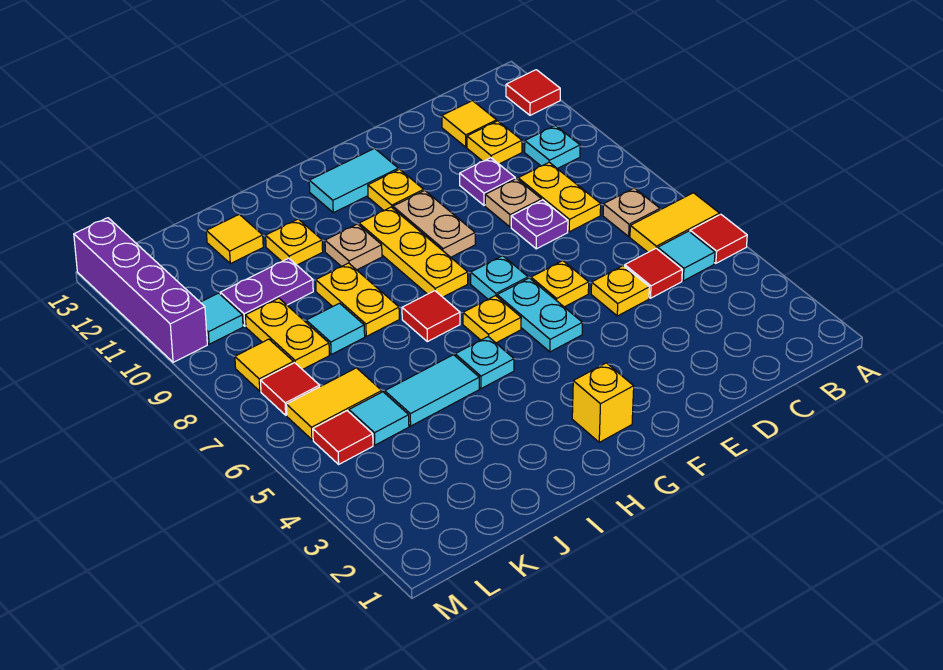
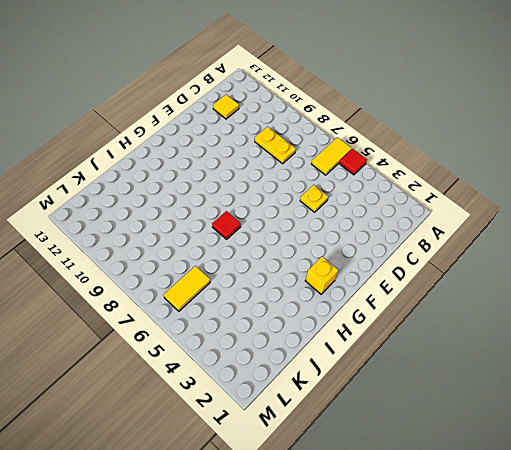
none -> red 1x1 tile [506,70,560,115]
none -> cyan 1x1 tile [658,231,715,281]
none -> tan 1x1 plate [603,188,660,236]
none -> cyan 1x1 plate [525,126,580,169]

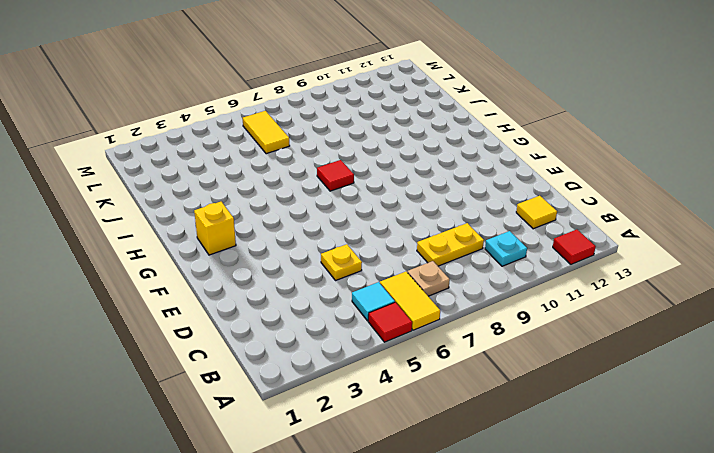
none -> red 1x1 tile [625,248,682,298]
none -> yellow 1x1 plate [467,121,522,164]
none -> purple 1x1 plate [511,200,568,249]
none -> tan 1x1 plate [485,179,541,227]

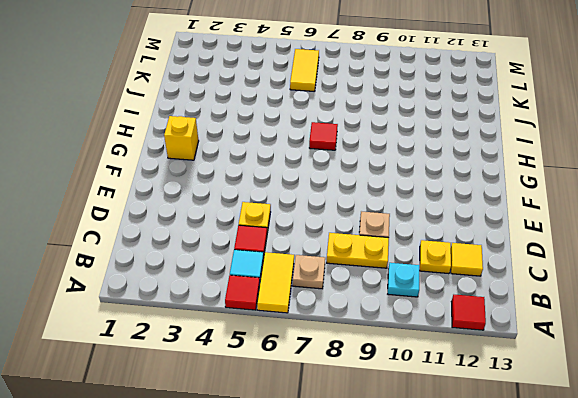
none -> purple 1x1 plate [511,200,568,249]
none -> purple 1x1 plate [460,158,515,205]
none -> yellow 1x1 plate [531,261,589,307]
none -> cyan 1x2 plate [497,278,582,352]

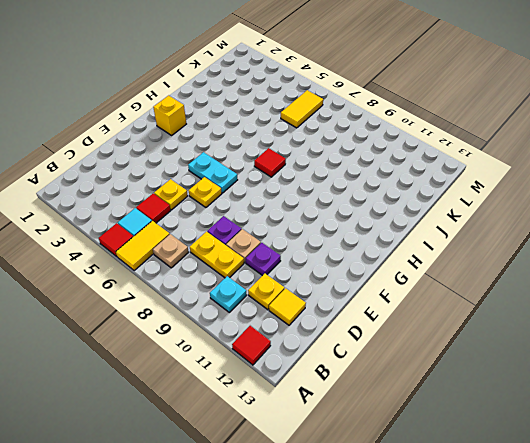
none -> cyan 1x1 plate [471,256,528,299]
none -> tan 1x2 plate [393,190,475,257]
none -> yellow 1x1 plate [368,169,424,211]
none -> cyan 1x2 tile [309,148,398,213]

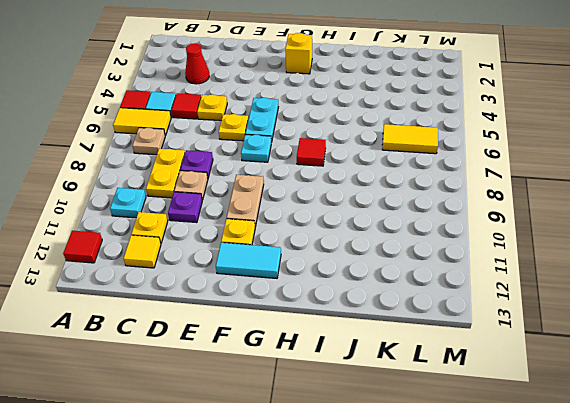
red 1x1 cone [185,43,209,84] -> none
none -> yellow 1x1 plate [463,296,521,343]
none -> yellow 1x3 plate [359,207,468,297]
none -> cyan 1x1 plate [455,337,514,389]
none -> tan 1x1 plate [325,224,382,270]

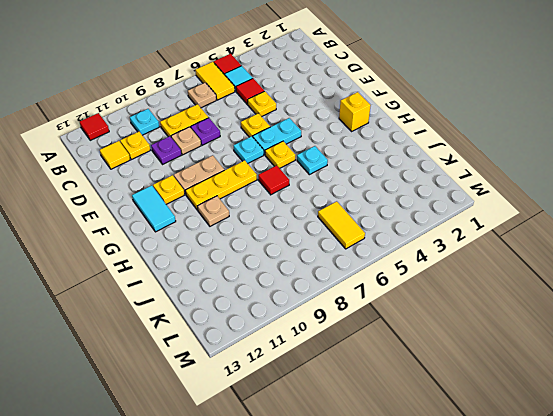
none -> cyan 1x2 tile [385,355,479,426]
none -> yellow 1x2 plate [316,263,399,336]
none -> yellow 1x1 plate [266,219,323,265]
none -> cyan 1x1 tile [306,303,365,354]

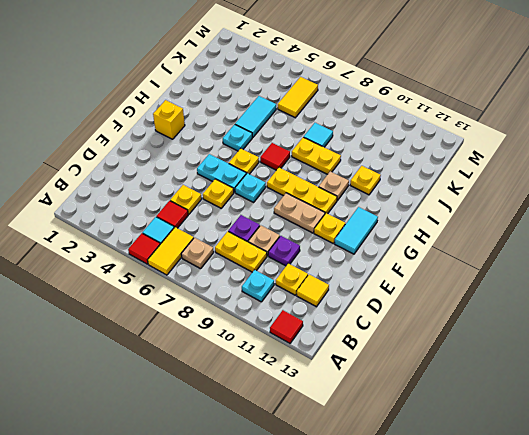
none -> purple 1x2 plate [220,258,313,326]
none -> yellow 1x1 tile [206,214,263,264]
none -> cyan 1x1 tile [349,392,409,445]
none -> yellow 1x2 plate [245,298,329,370]

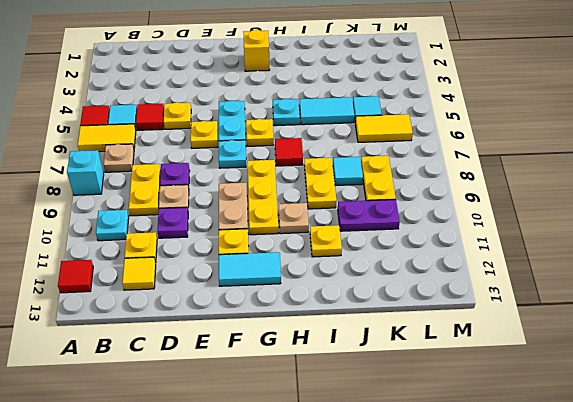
cyan 1x1 brick [67,150,104,195] -> none
none -> yellow 1x1 tile [206,214,263,264]
none -> red 1x1 tile [313,411,373,464]
none -> red 1x1 tile [260,363,320,415]
none -> yellow 1x1 tile [235,339,294,391]

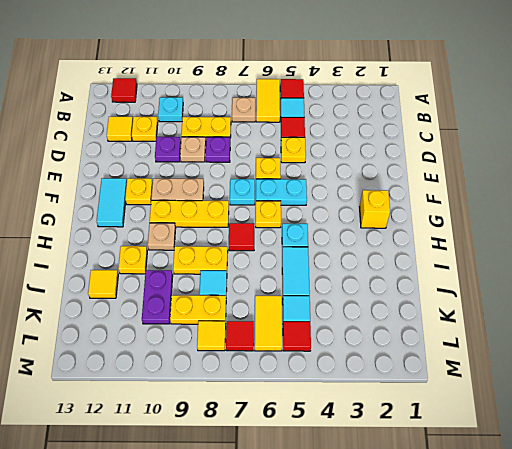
none -> cyan 1x1 tile [200,293,243,344]
none -> purple 1x4 brick [74,218,207,362]

